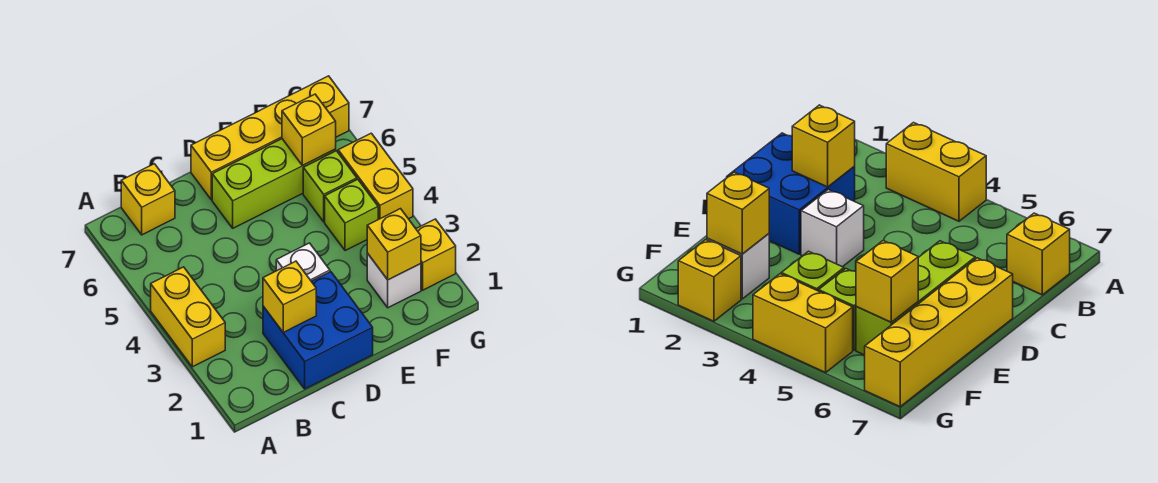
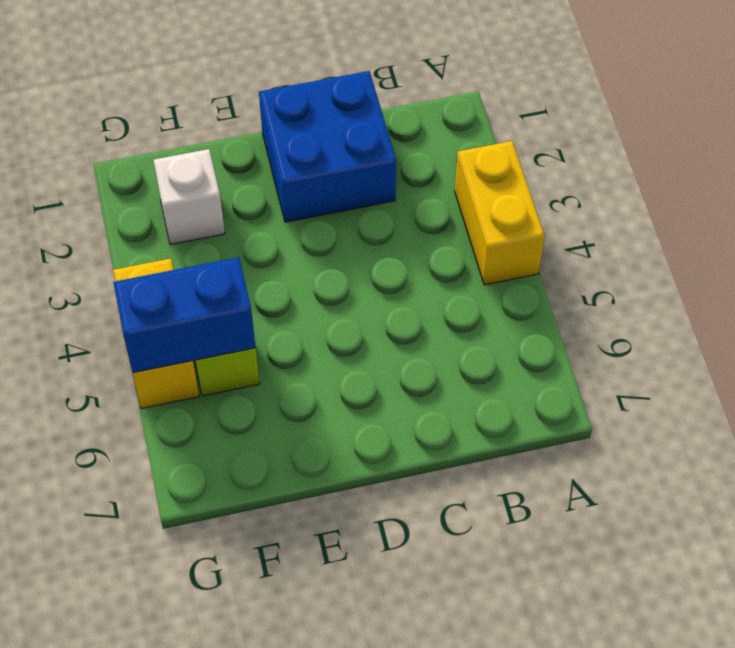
blue 1x2 brick [113,257,256,373] -> none
none -> yellow 1x1 brick [121,164,175,235]
none -> white 1x1 brick [276,243,330,281]
none -> lime 1x3 brick [212,139,336,228]

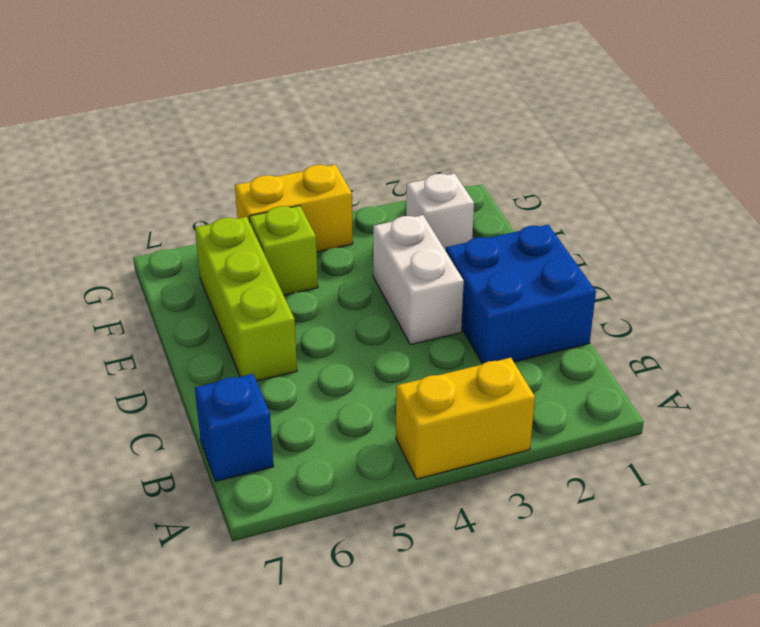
blue 1x1 brick [195,374,274,481] -> yellow 1x1 brick [121,164,175,235]
white 1x2 brick [373,215,464,345] -> white 1x1 brick [276,243,330,281]
none -> yellow 1x4 brick [191,76,349,200]
none -> lime 1x1 brick [325,179,378,251]
none -> yellow 1x1 brick [416,219,456,290]

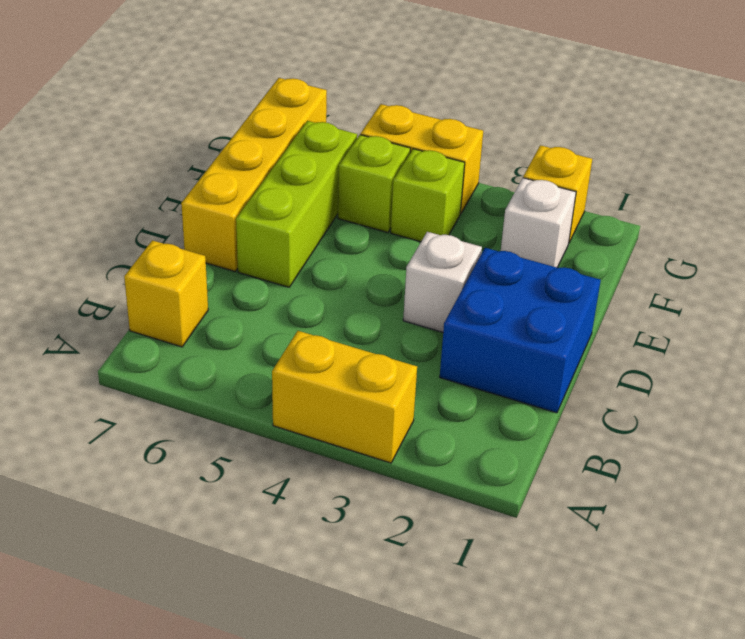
none -> yellow 1x1 brick [263,261,316,333]
none -> yellow 1x1 brick [367,209,421,280]
none -> yellow 1x1 brick [282,94,336,165]

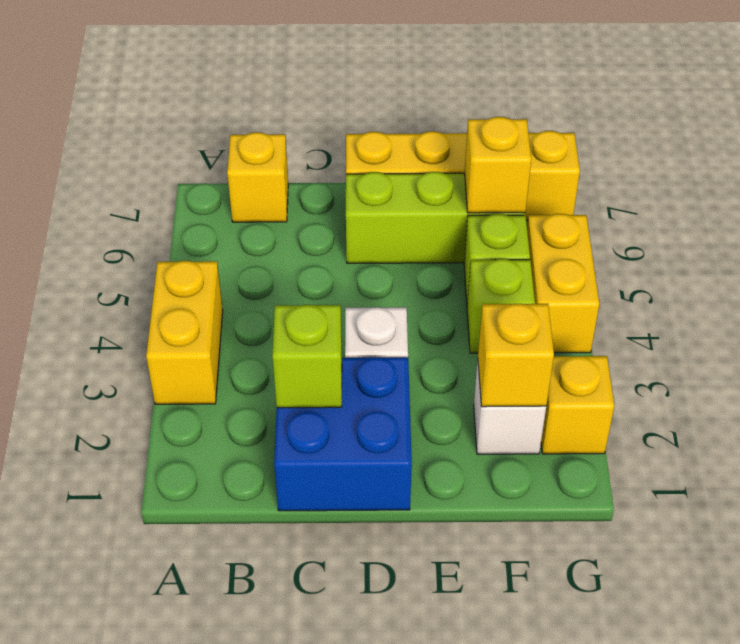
lime 1x1 brick [273,305,342,408] -> yellow 1x1 brick [263,261,316,333]

